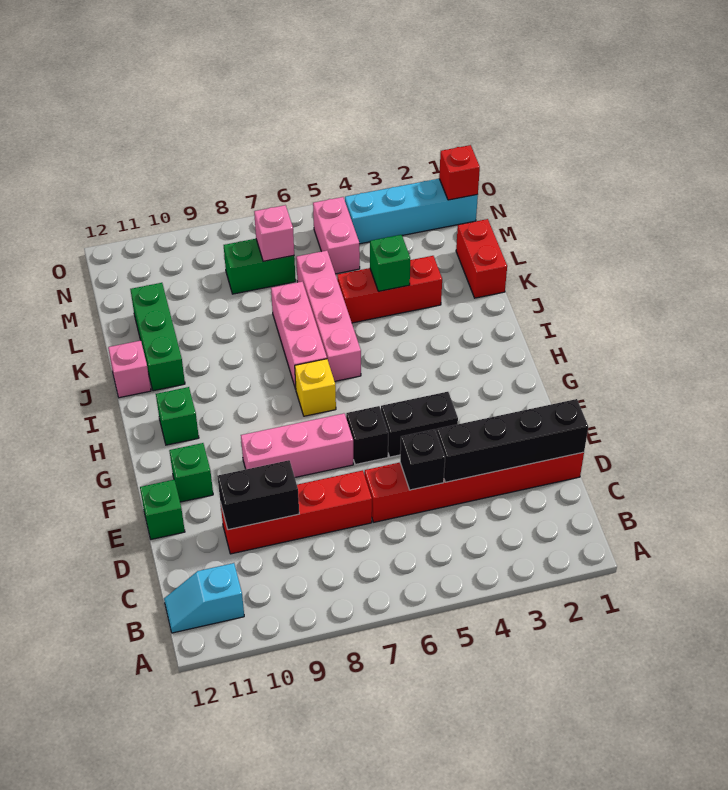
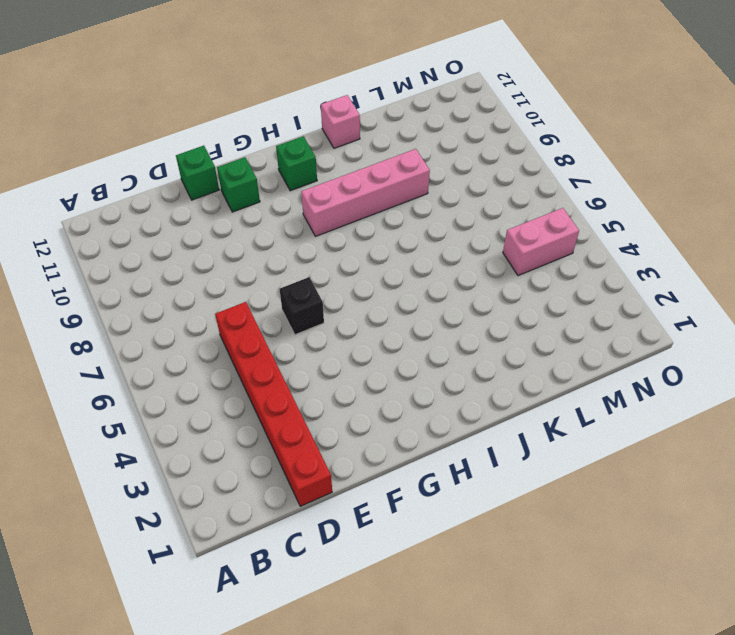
pink 1x4 brick [301,149,430,236] -> pink 1x4 brick moved to [296,251,361,381]
none -> cyan 1x2 slope [164,563,244,633]
none -> red 1x4 brick [221,470,372,554]
none -> black 1x2 brick [381,392,458,457]

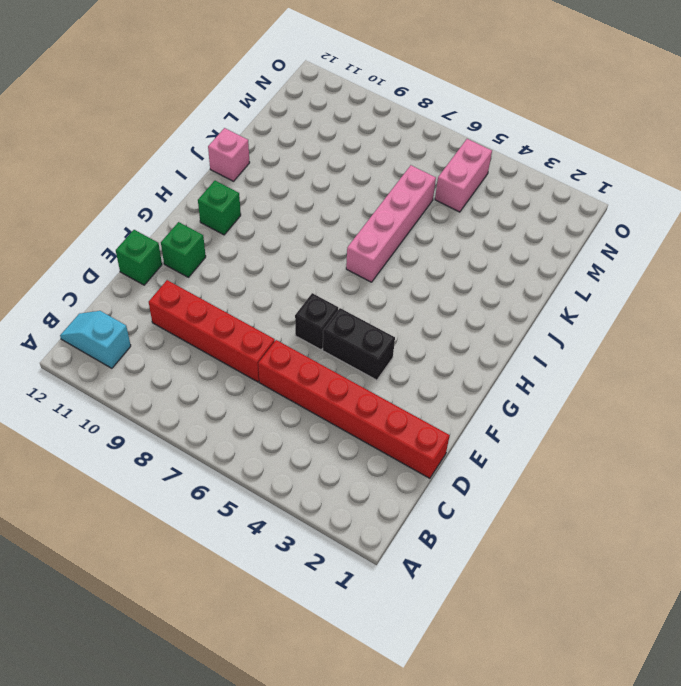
none -> pink 1x3 brick [241,413,353,477]
none -> yellow 1x1 brick [295,359,336,416]
none -> pink 1x3 brick [271,282,327,389]

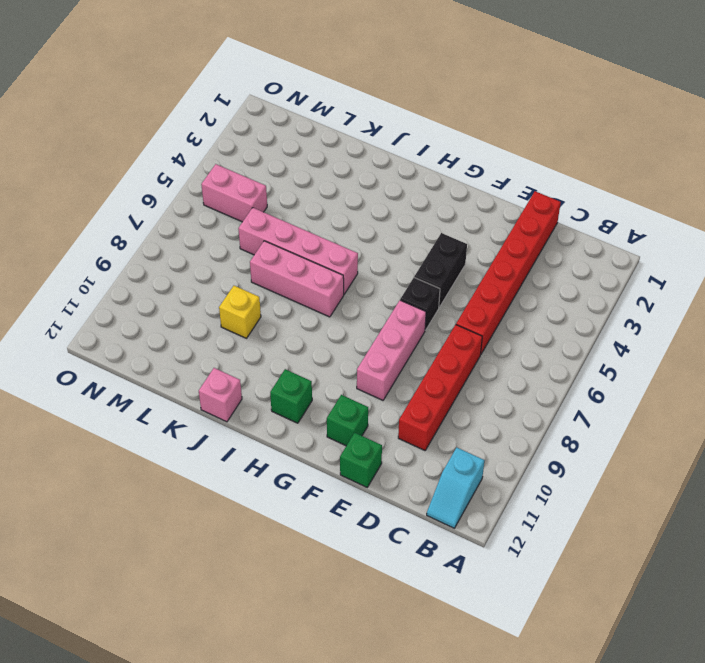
yellow 1x1 brick [219,286,261,338] -> yellow 1x1 brick moved to [295,359,336,416]
none -> green 1x3 brick [130,283,185,391]
none -> red 1x2 brick [456,219,507,298]
none -> red 1x3 brick [337,256,442,323]

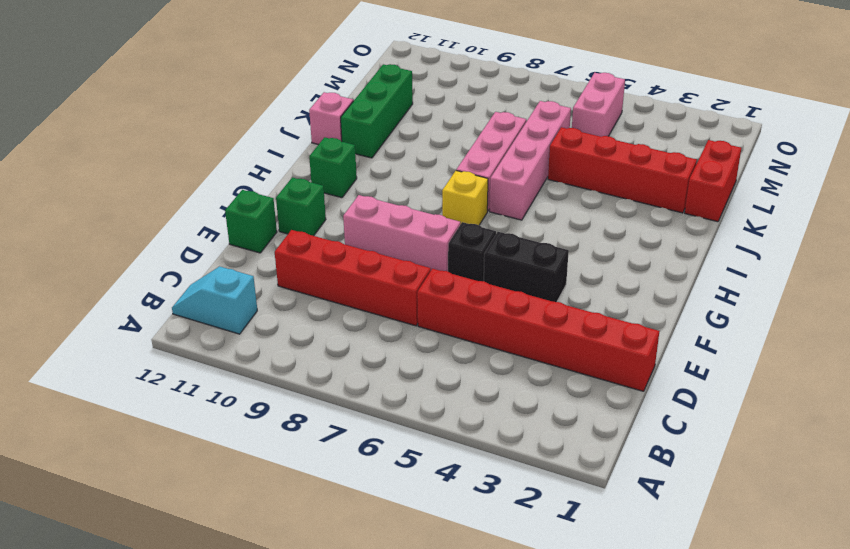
red 1x4 brick [548,127,697,213] -> red 1x3 brick [337,256,442,323]
none -> green 1x2 brick [224,239,296,294]
none -> cyan 1x4 brick [345,179,478,244]
none -> black 1x4 brick [437,399,588,482]

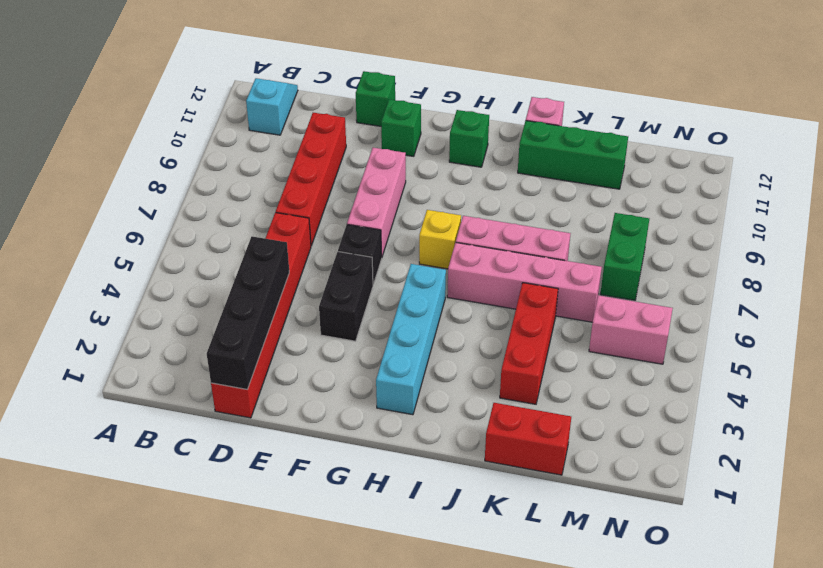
cyan 1x4 brick [376,264,446,415] -> cyan 1x4 brick moved to [345,179,478,244]
none -> black 1x1 brick [400,429,445,490]
none -> black 1x2 brick [217,460,299,530]
none -> green 1x1 brick [370,235,410,291]

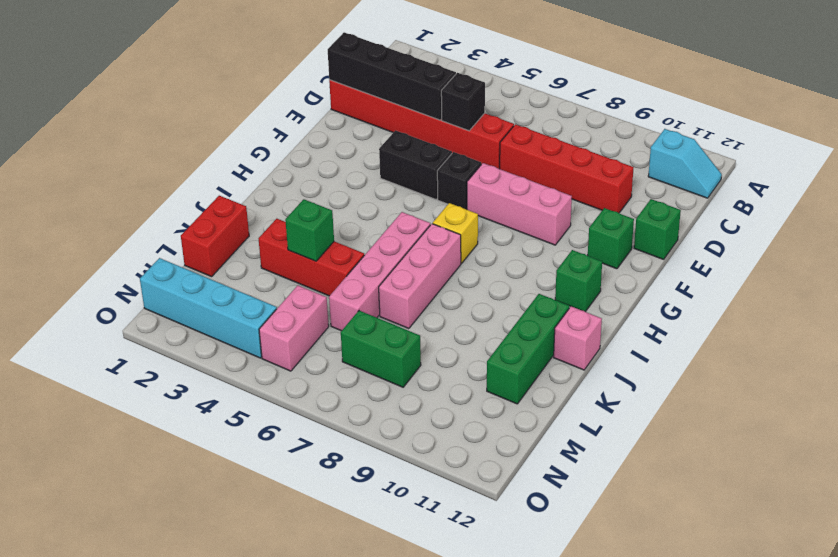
none -> black 1x2 brick [217,460,299,530]
none -> pink 1x1 brick [254,205,294,261]
none -> red 1x1 brick [439,145,480,200]

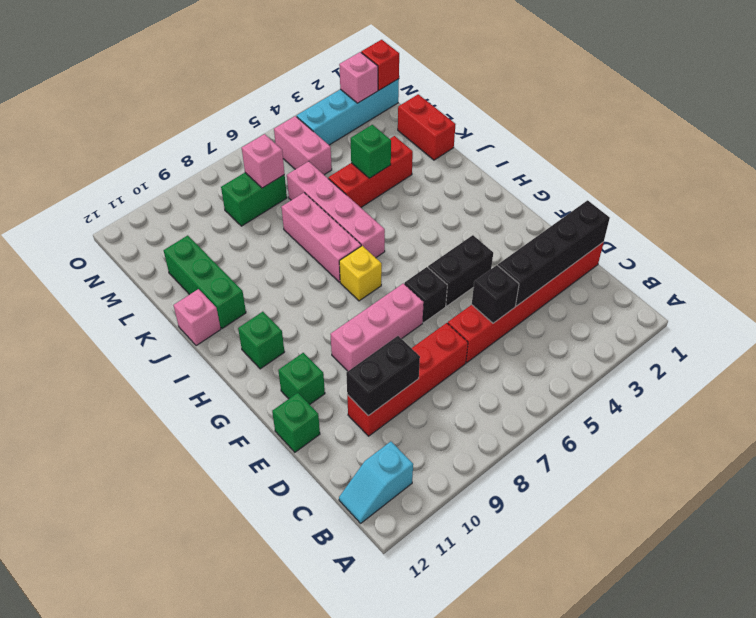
pink 1x1 brick [339,52,378,103] -> none

